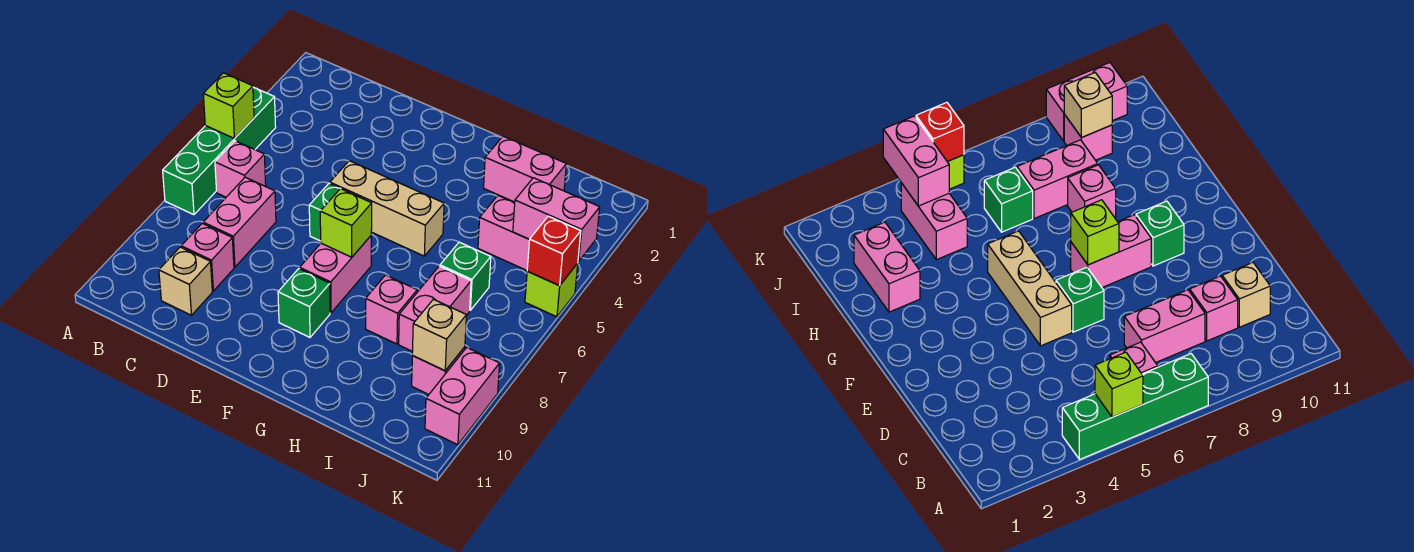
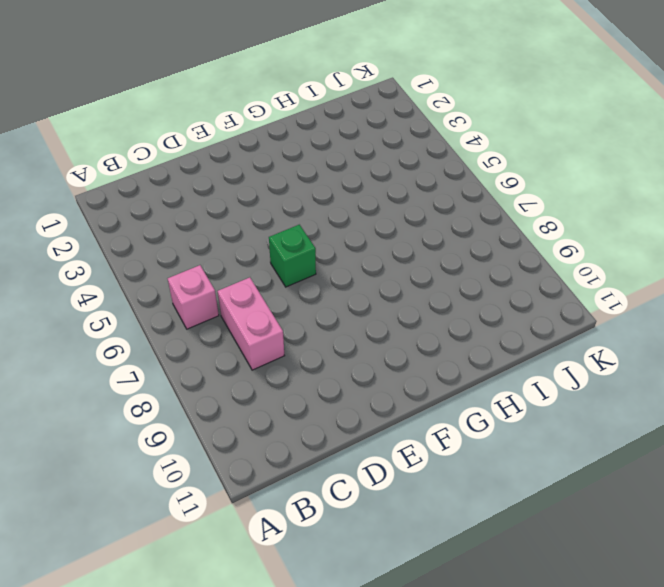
none -> green 1x4 brick [163,87,276,215]
none -> pink 1x1 brick [181,223,234,291]
none -> tan 1x1 brick [159,247,212,315]

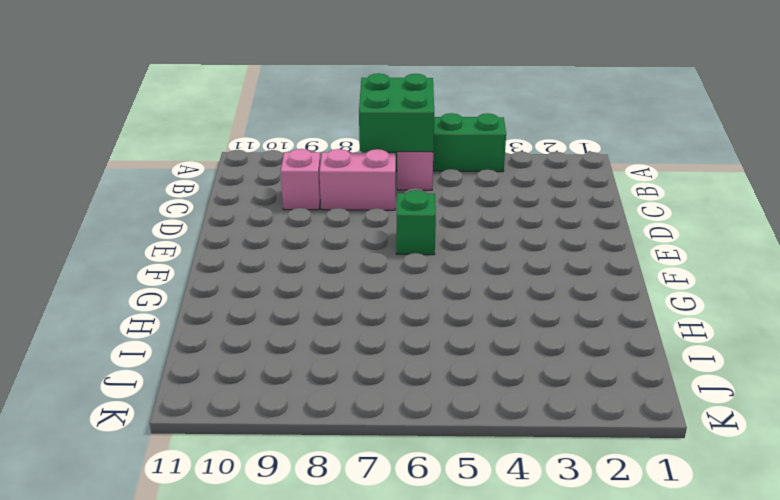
green 2x2 brick [359,73,434,152] -> none
none -> tan 1x1 brick [159,247,212,315]
none -> tan 1x3 brick [330,161,444,256]
none -> pink 1x2 brick [300,236,371,313]

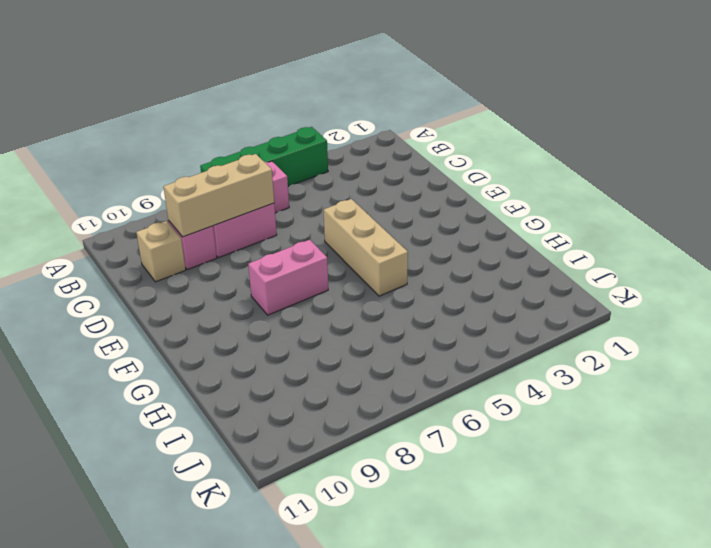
tan 1x3 brick [163,154,274,237] -> none
none -> green 1x1 brick [309,183,354,241]
none -> green 1x1 brick [278,269,330,337]
none -> pink 1x2 brick [484,136,566,202]

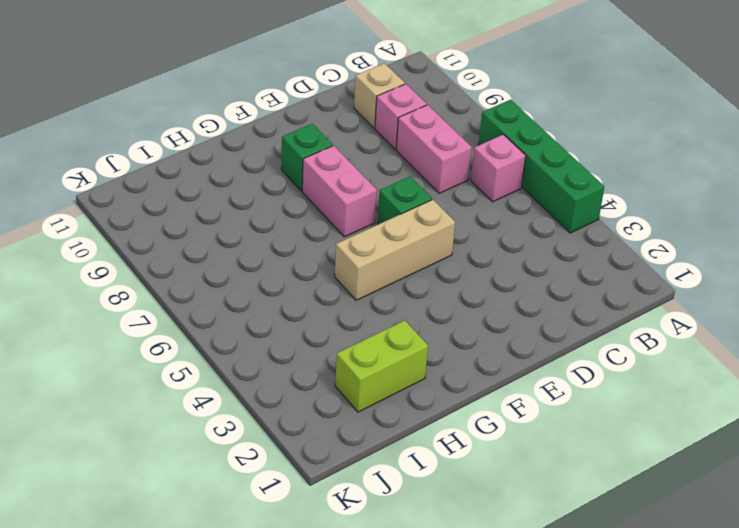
lime 1x2 brick [335,320,428,412] -> pink 1x2 brick [484,136,566,202]
none -> pink 1x1 brick [365,275,417,344]
none -> pink 1x2 brick [478,196,530,270]
none -> green 1x1 brick [440,242,491,310]

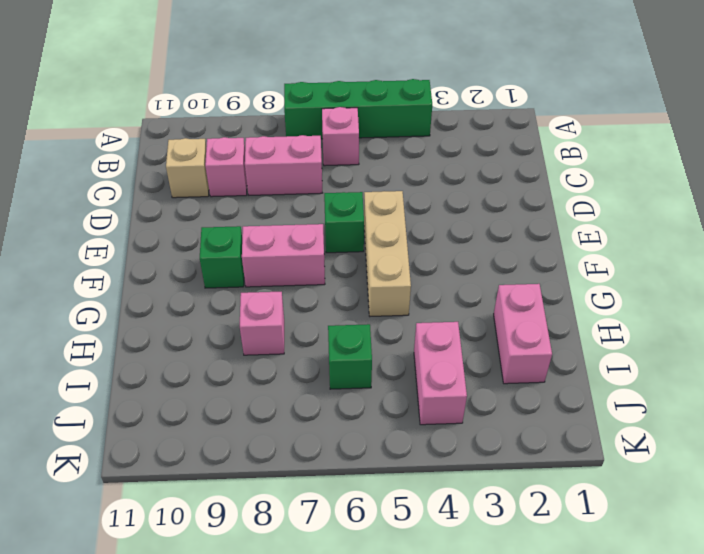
none -> pink 1x2 brick [399,266,471,352]
none -> pink 1x1 brick [412,347,465,394]
none -> lime 1x1 brick [525,263,578,317]

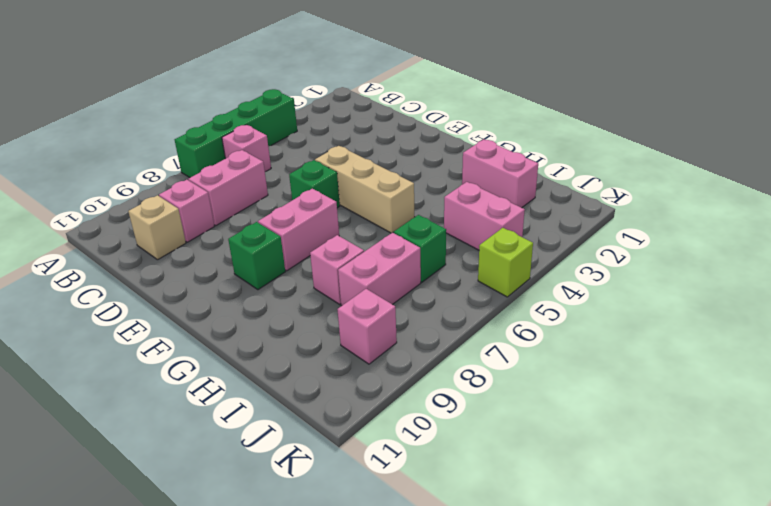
none -> pink 1x2 brick [425,348,500,445]
none -> lime 1x1 brick [203,73,254,138]
none -> lime 1x1 brick [320,189,372,257]

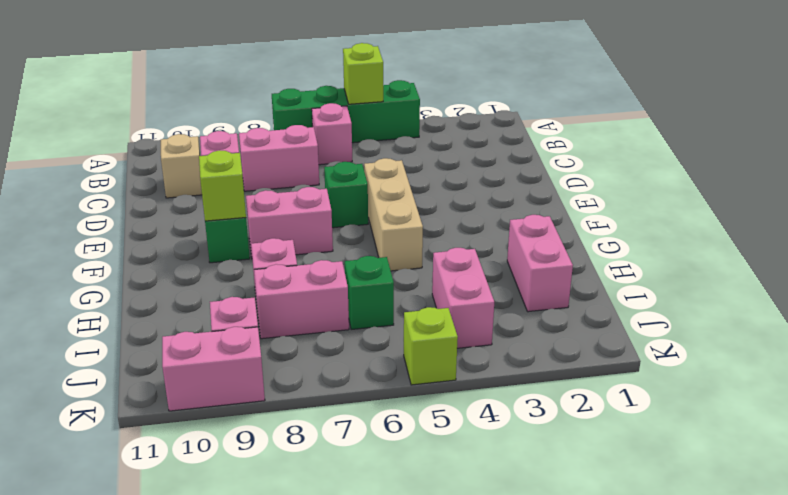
lime 1x1 brick [199,150,246,221] -> lime 1x1 brick moved to [320,189,372,257]
none -> pink 1x2 brick [513,178,600,261]
none -> tan 1x1 brick [412,299,466,371]
none -> red 1x1 brick [527,216,581,286]

